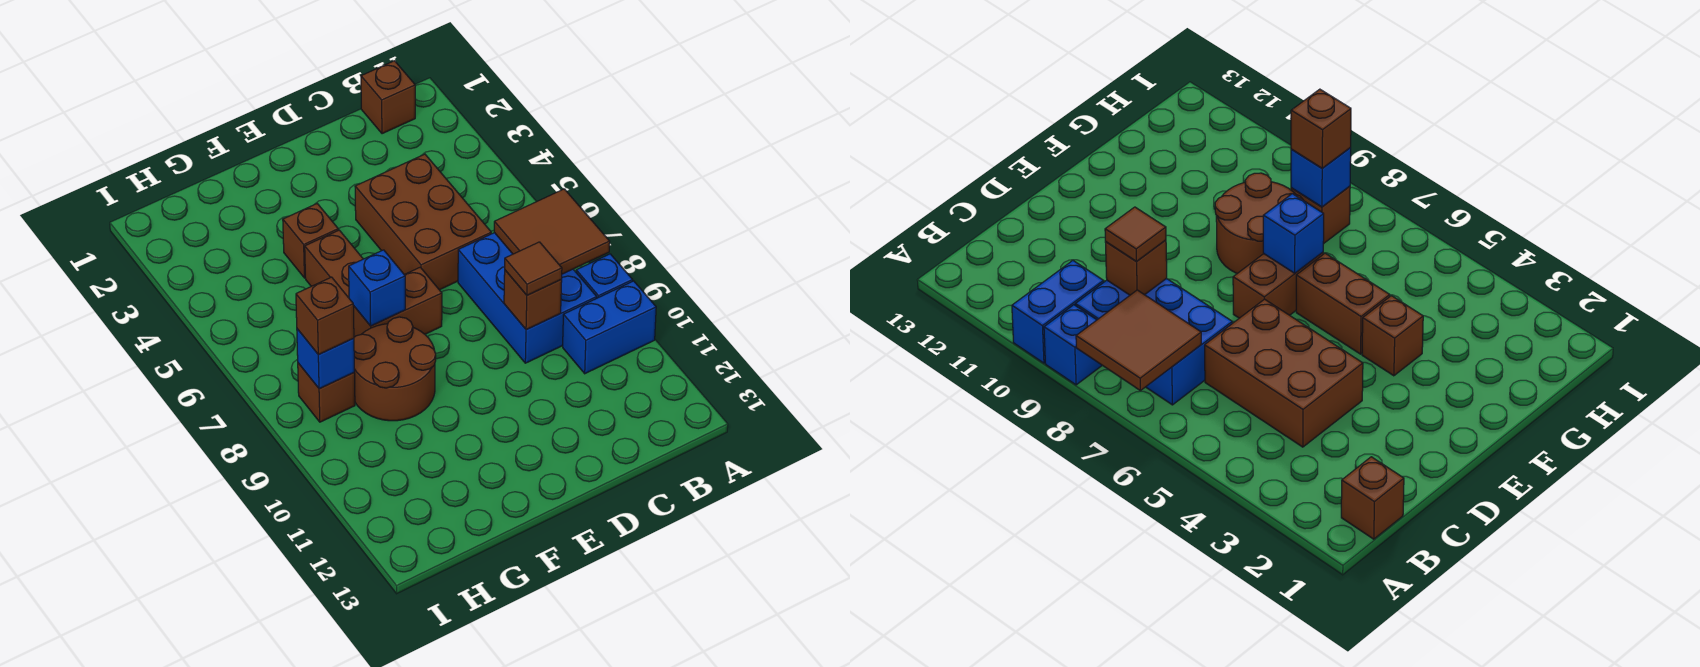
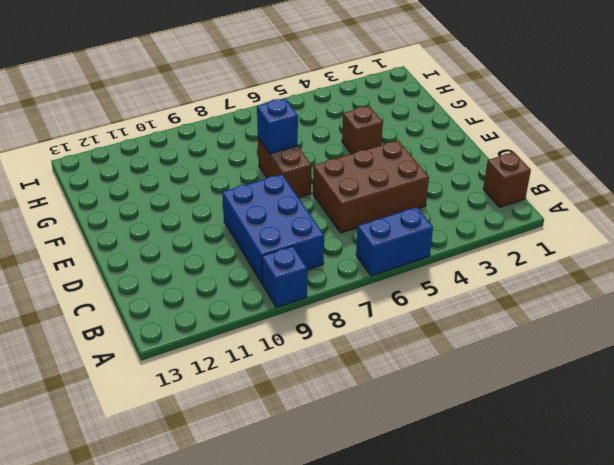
blue 1x2 brick [356,207,433,276] -> blue 1x2 brick turned to [563,281,656,374]
blue 2x3 brick [222,175,324,284] -> blue 2x3 brick turned to [458,233,597,363]
none -> brown 1x2 brick [305,230,363,298]
none -> brown 2x2 round brick [354,317,436,421]
none -> brown 1x1 brick [298,363,355,422]

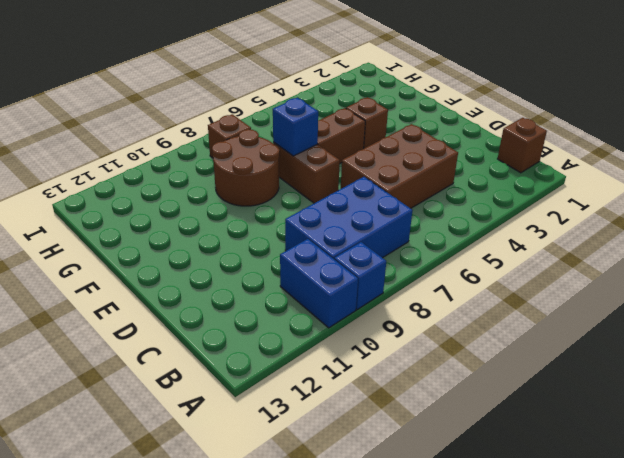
none -> brown 2x2 tile [494,189,610,274]
none -> brown 1x1 brick [504,270,562,330]
none -> blue 1x1 brick [297,329,354,389]

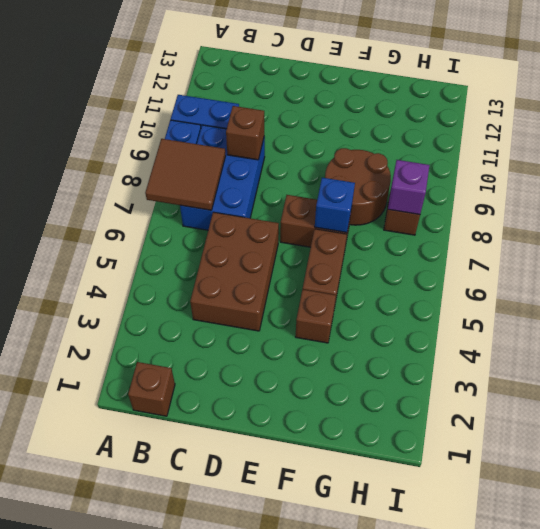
purple 1x1 brick [388,160,430,215] -> blue 1x1 brick [297,329,354,389]
none -> brown 1x1 tile [505,242,562,295]
none -> brown 1x1 brick [296,277,354,355]

